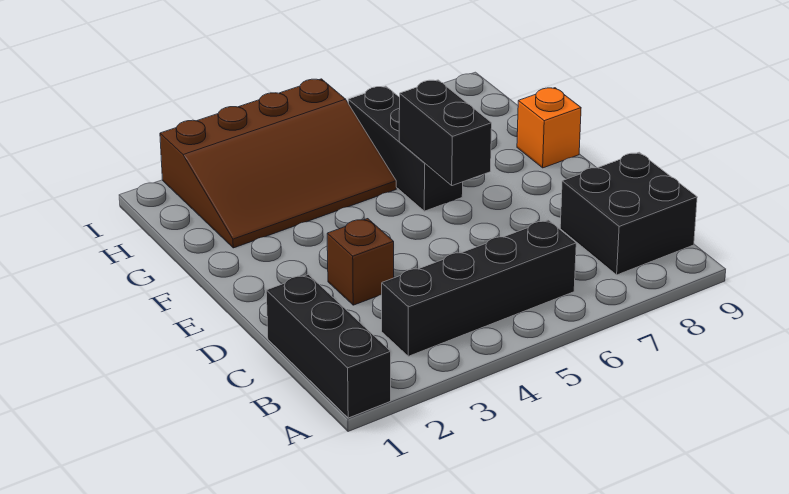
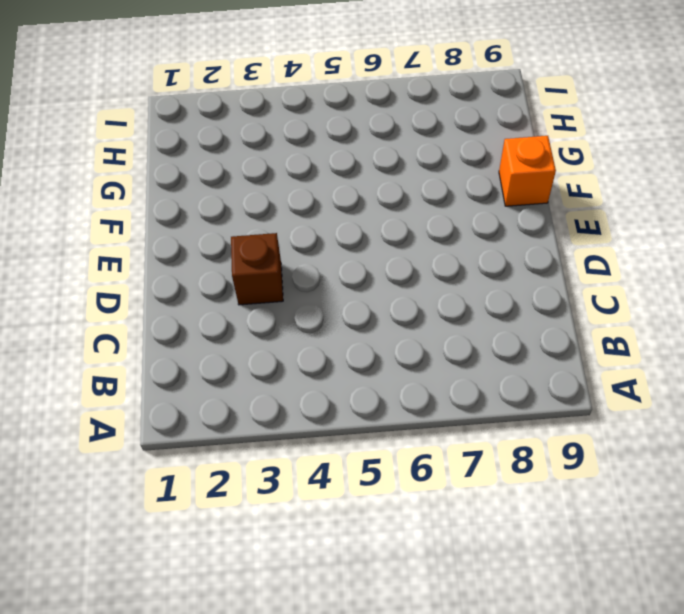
none -> black 1x3 brick [266,275,391,418]
none -> black 1x4 brick [382,220,576,356]

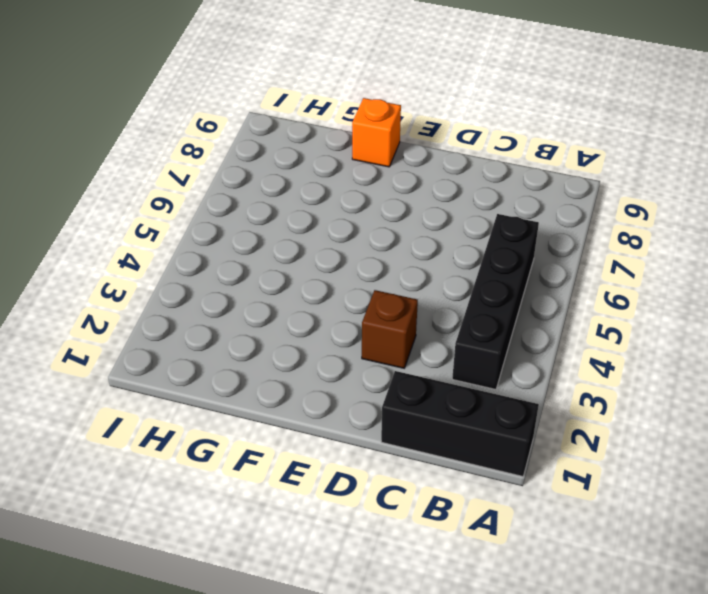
none -> black 2x2 brick [560,152,697,275]
none -> black 1x3 brick [348,86,463,211]

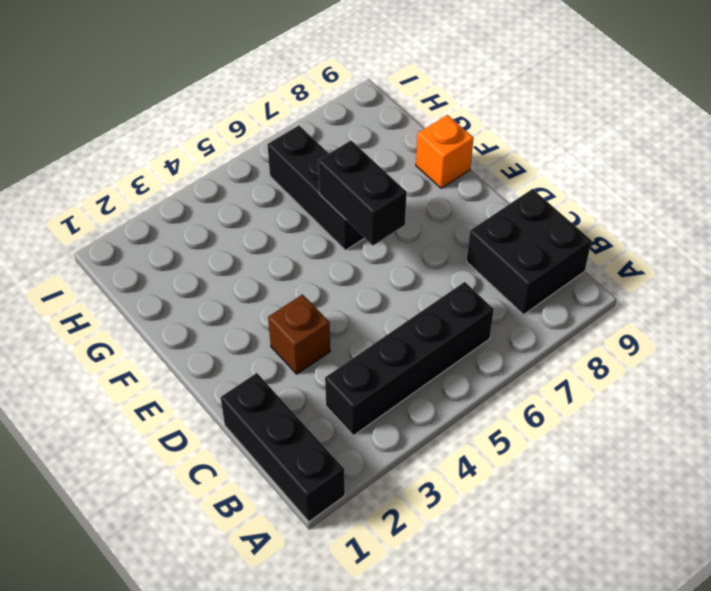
none -> brown 3x4 slope [160,79,396,248]

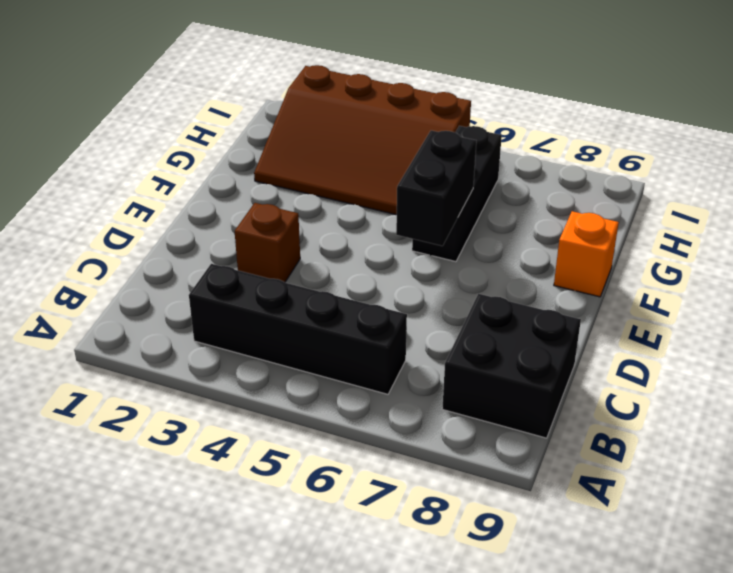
none -> black 1x3 brick [266,275,391,418]

